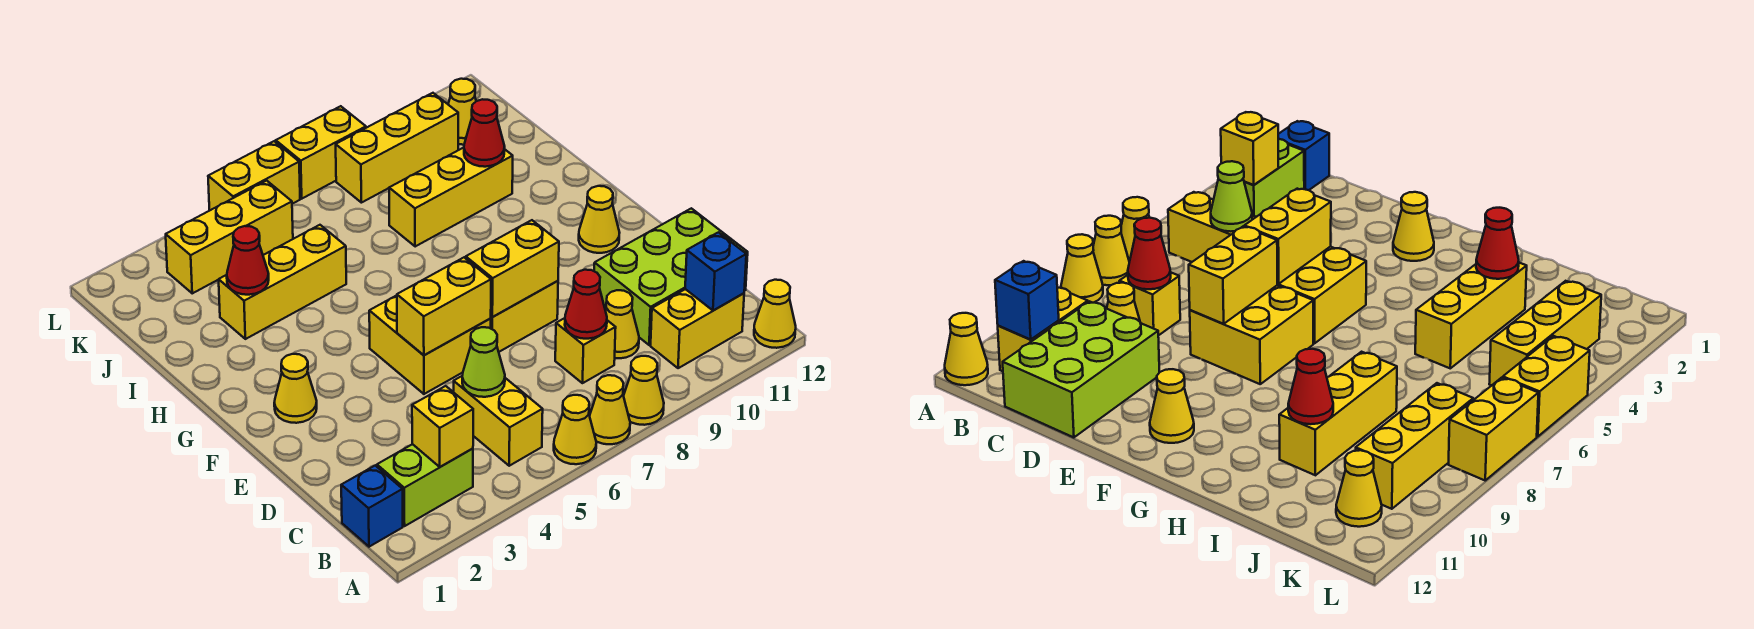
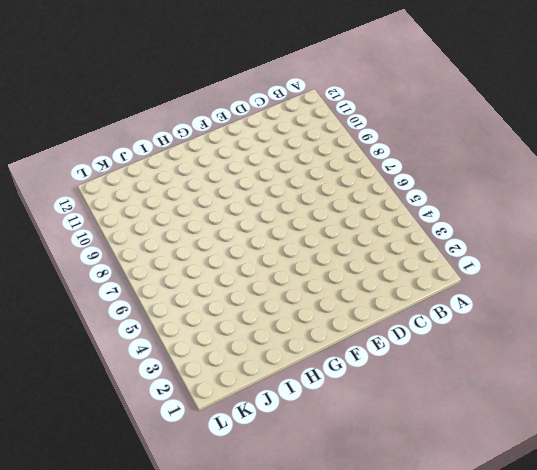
none -> yellow 1x1 cone [554,395,596,464]
none -> yellow 1x1 cone [590,375,630,444]
none -> yellow 1x1 cone [624,356,664,425]
none -> yellow 1x1 cone [754,280,796,348]

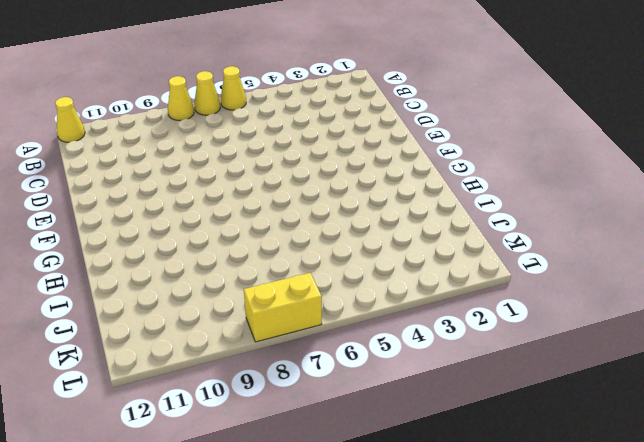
none -> blue 1x1 brick [341,466,403,547]
none -> lime 1x2 brick [377,444,473,526]
none -> yellow 1x2 brick [454,376,543,466]
none -> yellow 1x2 brick [651,289,744,368]

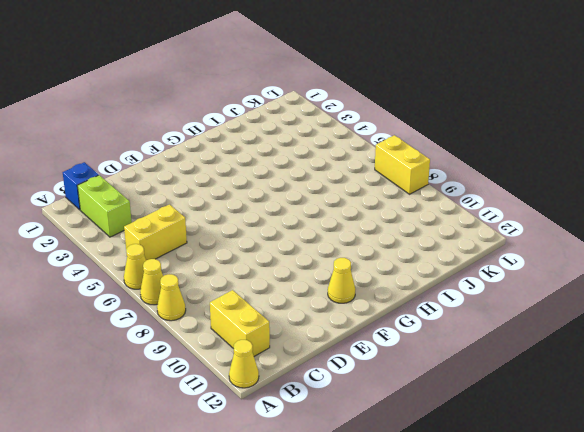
none -> yellow 1x1 brick [555,318,616,383]
none -> yellow 1x1 cone [605,290,639,358]
none -> lime 2x3 brick [594,208,748,345]
none -> yellow 2x2 brick [369,295,491,394]

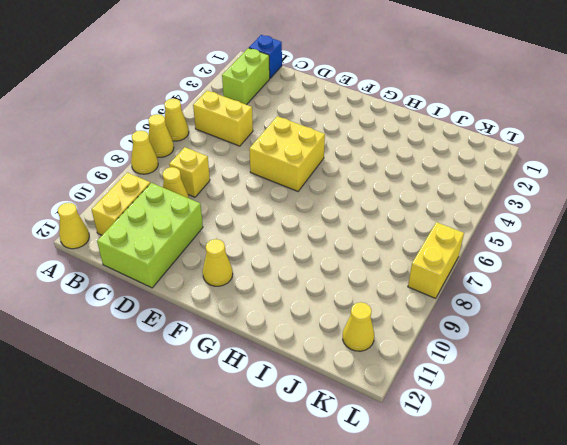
none -> yellow 2x2 brick [465,257,558,352]
none -> yellow 1x1 cone [274,354,317,423]
none -> yellow 1x3 brick [219,225,346,339]
none -> yellow 1x3 brick [389,148,513,247]

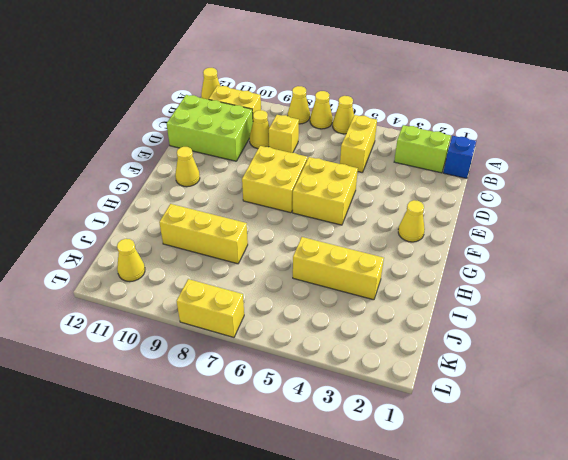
none -> yellow 1x3 brick [166,181,293,293]
none -> yellow 1x3 brick [336,93,458,203]
none -> yellow 1x2 brick [208,141,300,210]
none -> yellow 1x1 brick [412,386,473,467]

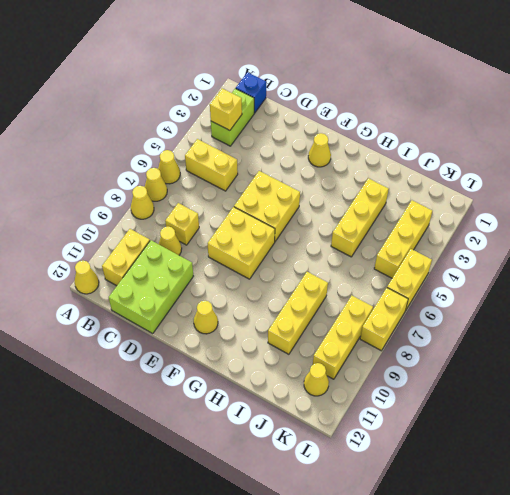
none -> blue 1x1 brick [685,232,746,311]
none -> lime 1x1 cone [462,327,505,397]
none -> red 1x1 cone [565,270,607,339]
none -> yellow 1x2 brick [397,258,491,355]

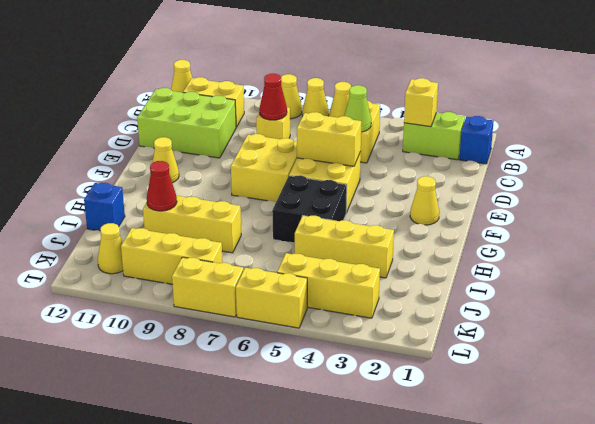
black 2x2 brick [272,175,347,243] -> none
blue 1x1 brick [84,183,125,231] -> blue 1x1 brick moved to [685,232,746,311]
none -> yellow 1x1 cone [605,290,639,358]
none -> yellow 1x2 brick [466,220,559,317]
none -> red 1x1 cone [227,226,269,295]

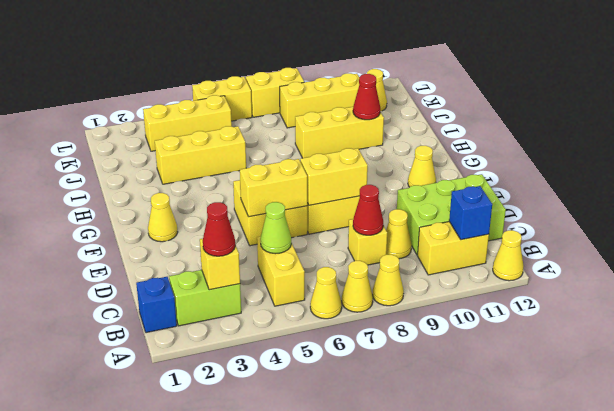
red 1x1 cone [203,202,235,256] -> red 1x1 cone moved to [227,226,269,295]

